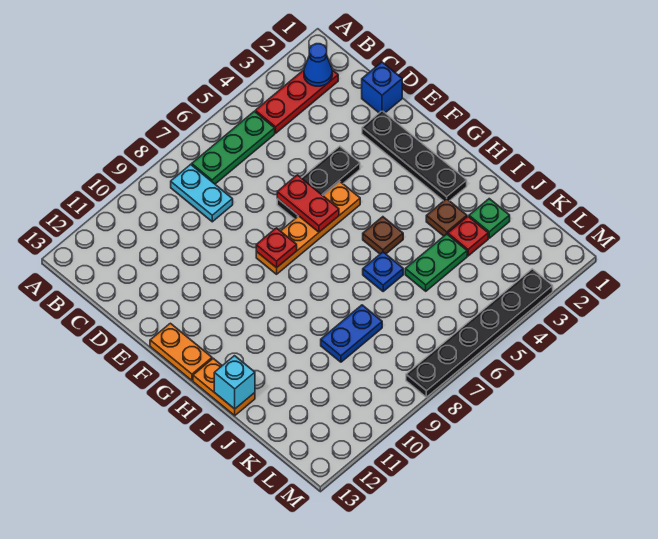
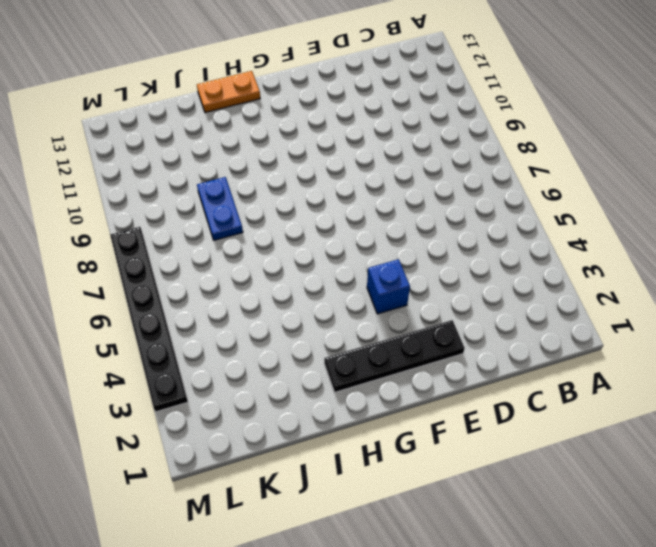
blue 1x1 brick [367,259,410,314] -> blue 1x1 brick moved to [362,62,402,113]
none -> red 1x3 plate [255,70,338,133]
none -> green 1x3 plate [192,111,275,184]
none -> cyan 1x2 plate [171,164,233,222]

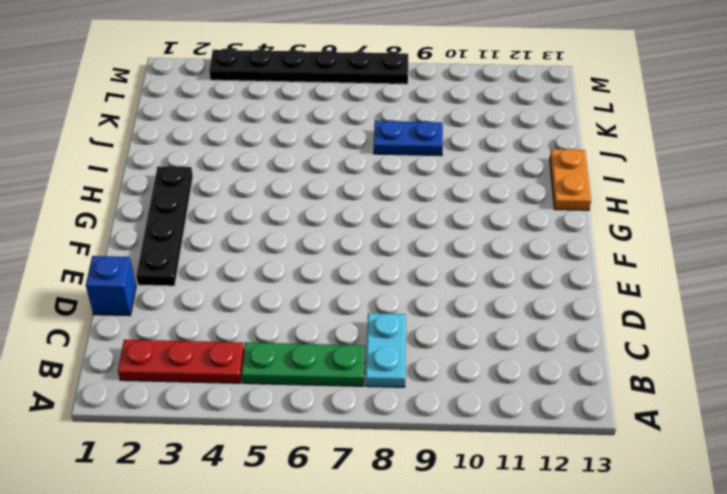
none -> black 1x3 plate [277,146,360,219]
none -> orange 1x4 plate [256,182,360,274]
none -> orange 1x2 plate [150,323,212,380]

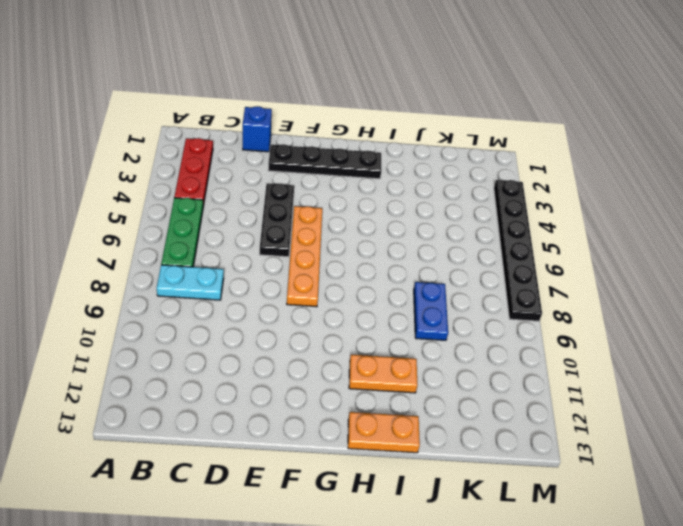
orange 1x2 plate [349,354,417,393] -> orange 1x2 plate moved to [150,323,212,380]
none -> brown 1x1 plate [363,217,403,254]
none -> brown 1x1 plate [426,199,467,236]
none -> blue 1x1 plate [363,252,403,291]

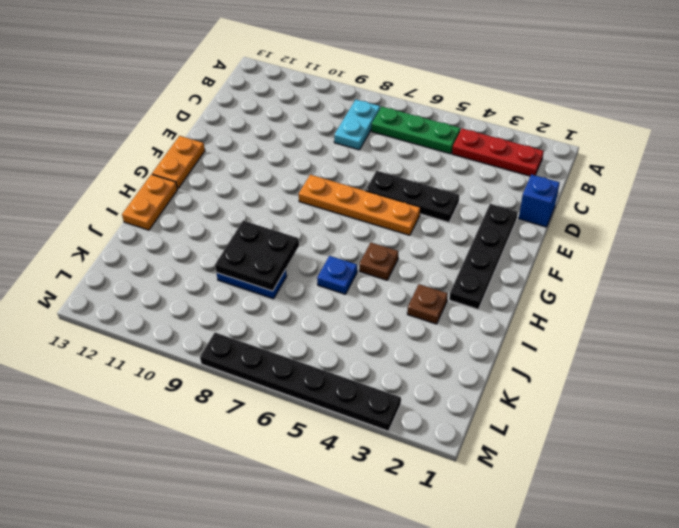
black 2x2 plate [215,221,299,291] -> none
none -> green 1x1 plate [469,199,510,238]
none -> red 1x1 plate [448,216,488,256]
none -> green 1x2 plate [405,234,467,291]

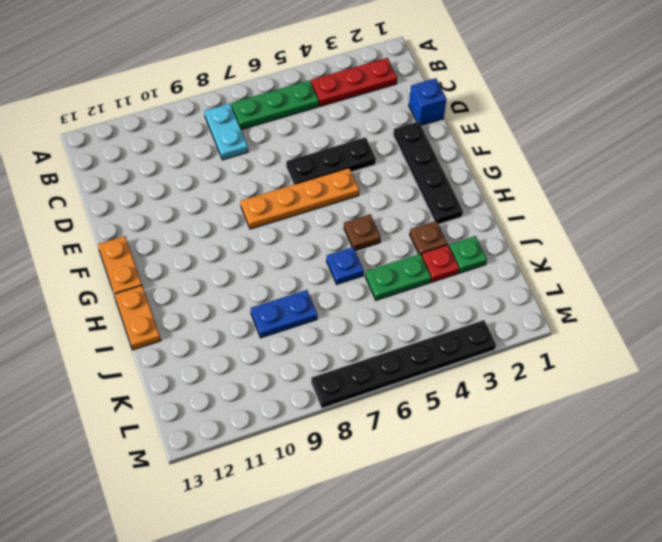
none -> blue 1x1 cone [304,44,332,86]
none -> red 1x2 plate [277,175,339,232]
none -> red 1x1 plate [256,228,297,268]

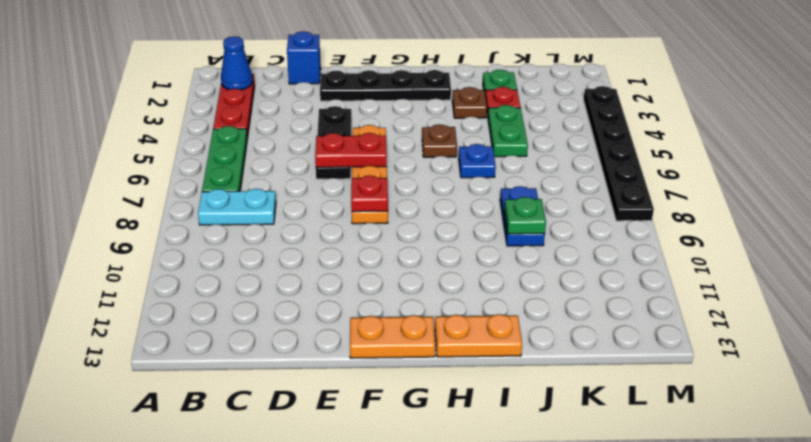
green 1x1 plate [504,197,546,234] -> none
none -> cyan 1x1 brick [214,356,255,409]

